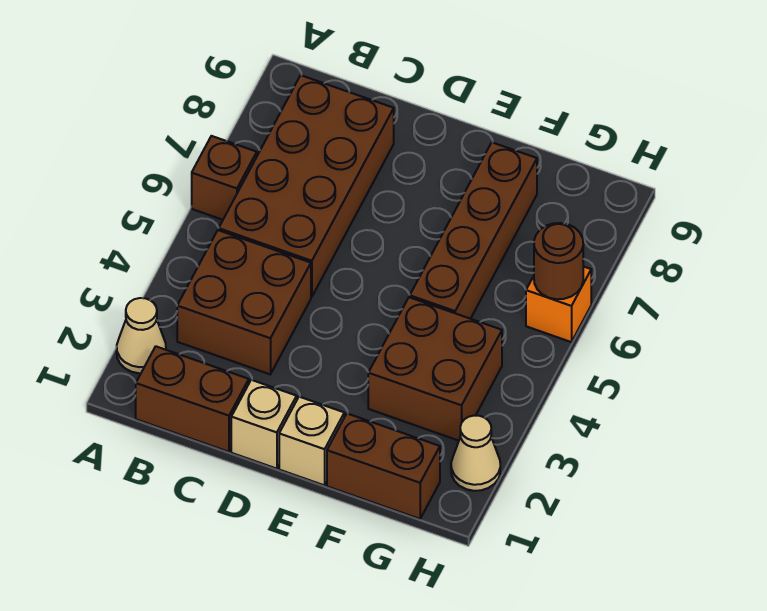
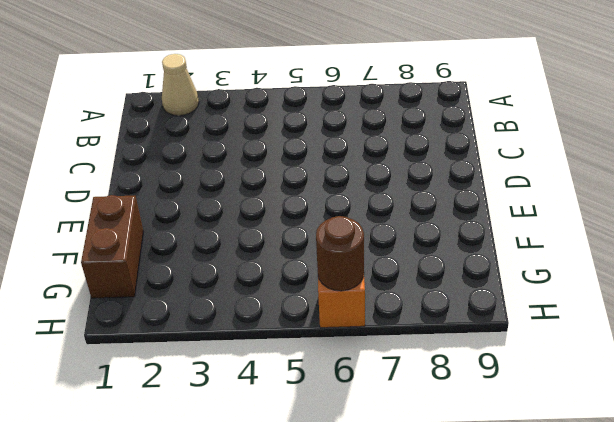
none -> brown 1x1 brick [192,136,257,220]
none -> brown 1x2 brick [136,346,249,452]
none -> brown 2x2 brick [177,230,311,374]

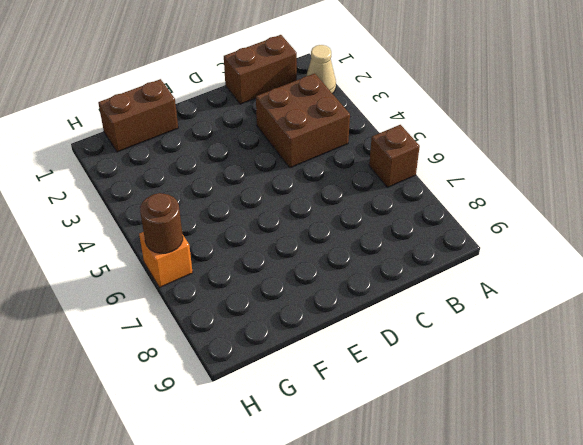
none -> brown 2x4 brick [219,75,394,297]
none -> tan 1x1 brick [231,380,297,469]
none -> tan 1x1 brick [279,397,344,485]

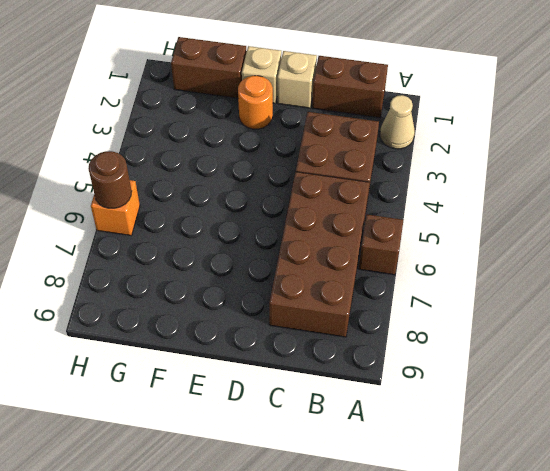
orange 1x1 round brick [238,76,273,129] -> none
none -> brown 2x2 brick [368,297,502,441]
none -> brown 1x4 brick [410,142,537,319]
none -> tan 1x1 cone [451,416,500,491]

